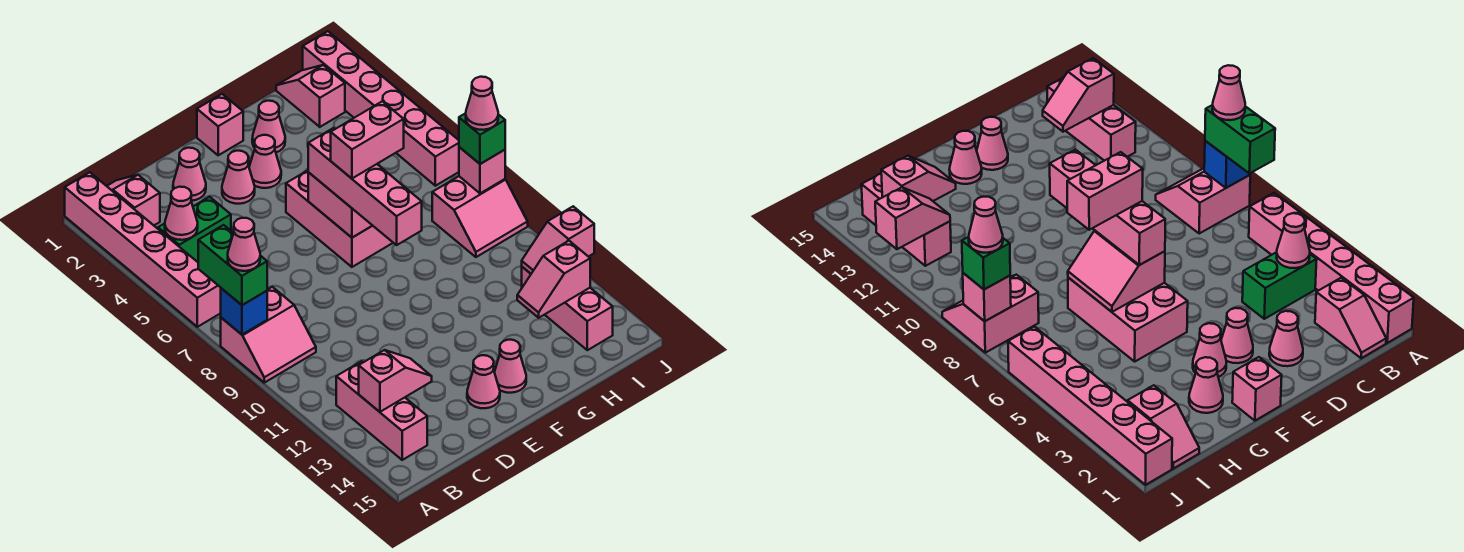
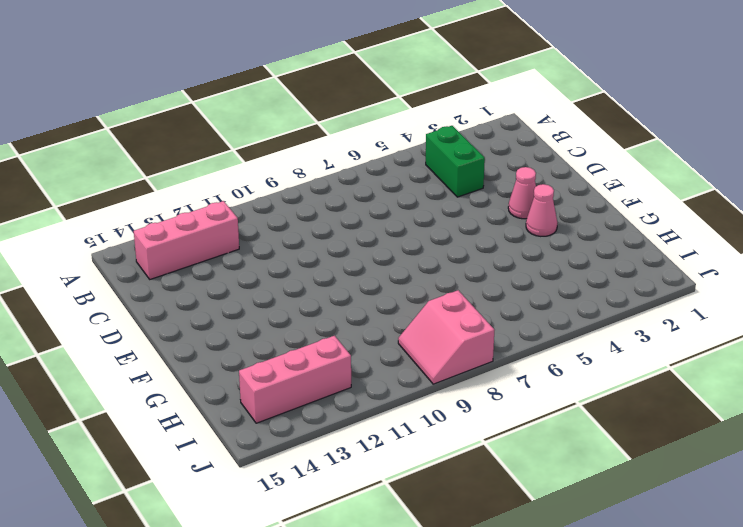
none -> pink 1x6 brick [65,172,221,327]
none -> pink 2x2 slope [221,287,316,383]
none -> pink 1x2 slope [107,175,160,225]
none -> pink 1x1 cone [173,148,206,201]

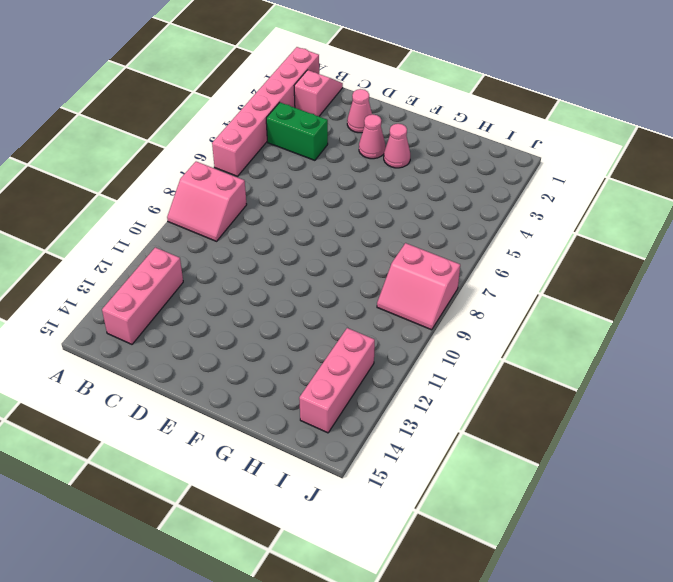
none -> pink 1x1 cone [467,355,500,408]
none -> pink 1x1 brick [197,94,243,155]
none -> pink 2x3 brick [286,170,393,267]
none -> pink 1x1 cone [494,340,526,393]

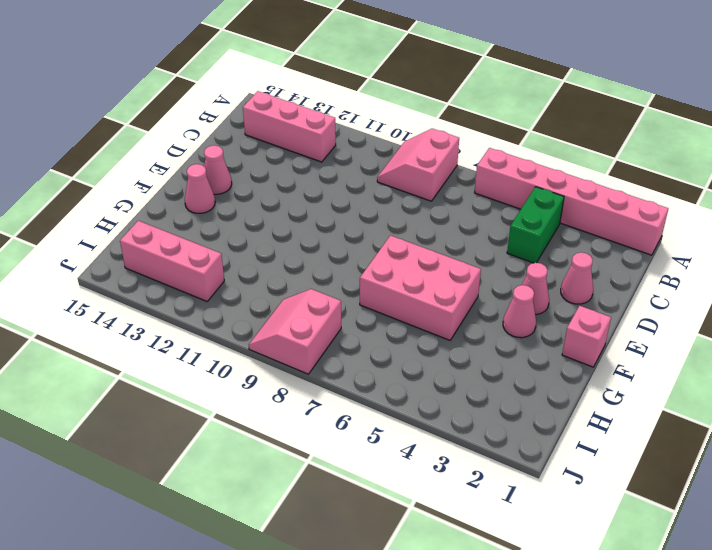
none -> pink 1x2 slope [107,175,160,225]
none -> pink 1x1 cone [252,101,285,152]
none -> pink 1x2 slope [276,65,345,127]
none -> pink 1x6 brick [303,31,459,186]

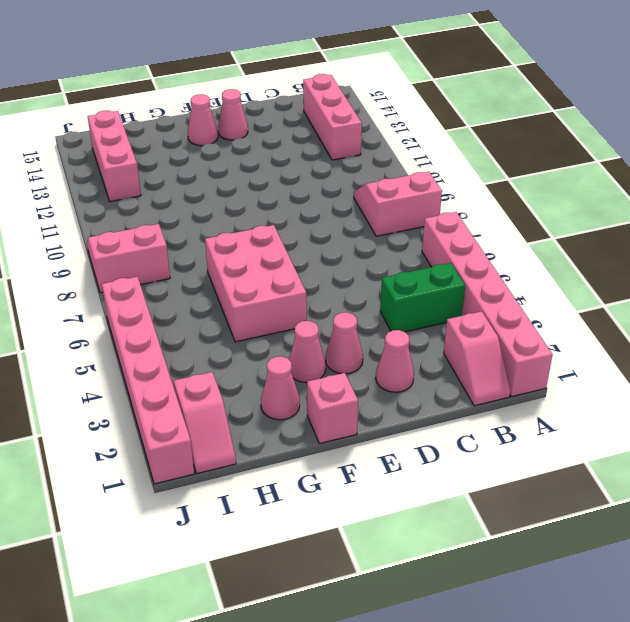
none -> blue 1x1 brick [221,288,267,334]
none -> pink 1x1 cone [165,187,198,240]
none -> pink 1x2 slope [359,350,432,412]
none -> pink 2x2 slope [308,172,373,238]

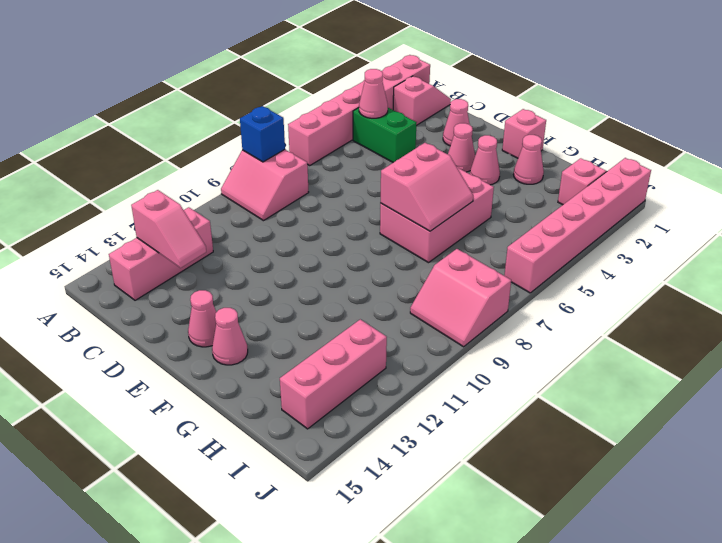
none -> pink 1x2 slope [517,241,590,318]
none -> pink 1x2 slope [522,206,594,274]
none -> pink 1x1 brick [459,147,505,193]
none -> green 1x2 brick [198,225,267,305]

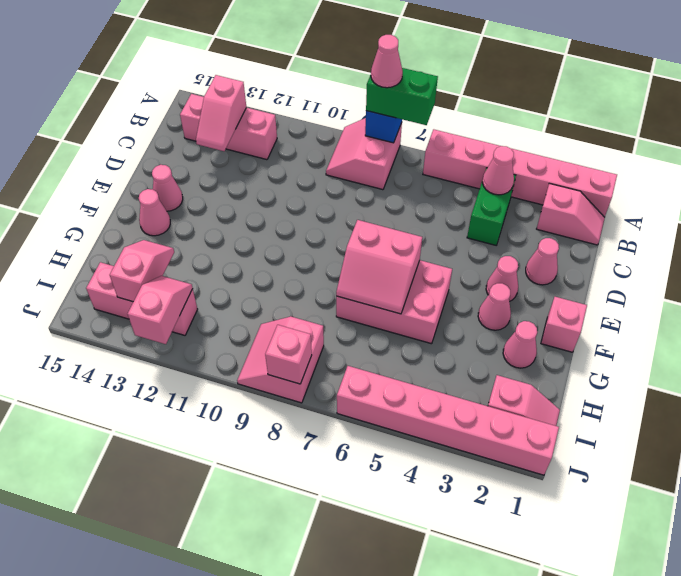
none -> pink 1x4 brick [308,128,422,245]
none -> green 1x1 brick [459,113,505,164]
none -> pink 1x2 brick [331,101,404,178]
none -> pink 1x1 cone [466,77,498,130]

